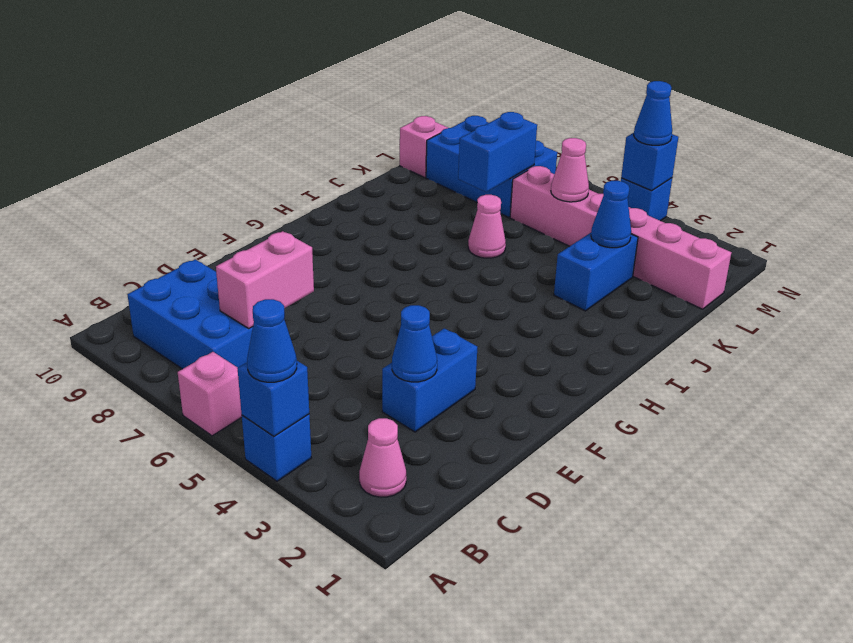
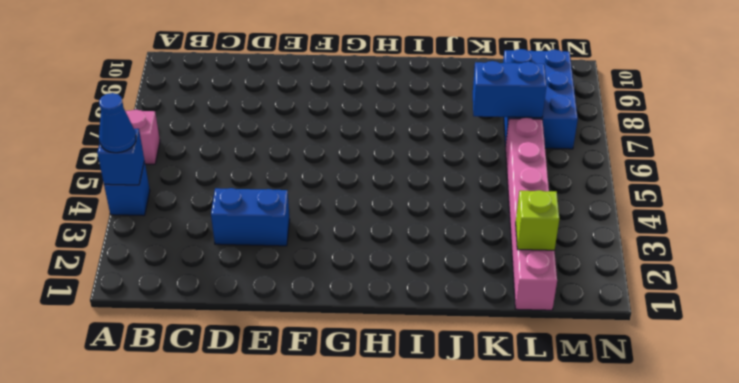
lime 1x1 brick [516,190,559,250] -> none
none -> pink 1x1 cone [359,418,406,497]
none -> blue 2x3 brick [127,259,253,369]
none -> blue 1x2 brick [554,233,638,311]

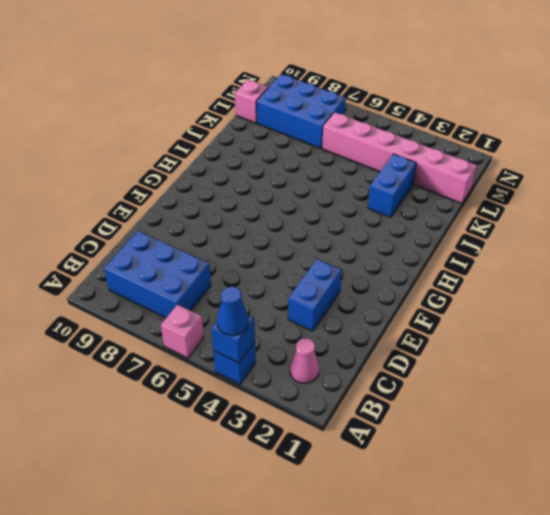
none -> pink 1x1 cone [468,195,506,258]
none -> blue 1x1 brick [621,178,672,221]
none -> pink 1x2 brick [216,231,314,328]

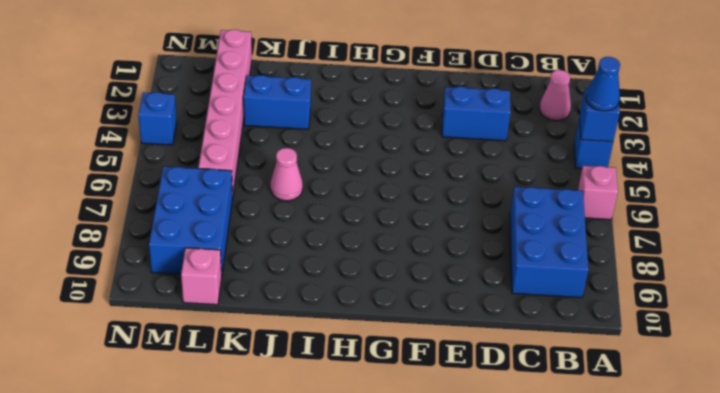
none -> pink 1x2 brick [216,231,314,328]
none -> blue 1x1 cone [392,305,437,382]
none -> blue 1x1 cone [591,181,631,248]

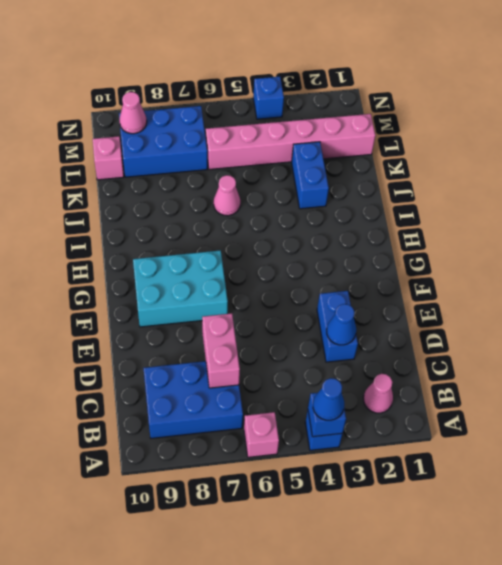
cyan 2x3 brick [133,250,228,327] -> none
pink 1x1 cone [119,92,147,134] -> pink 1x1 cone moved to [551,138,589,202]
none -> blue 1x1 cone [591,181,631,248]
none -> blue 1x2 brick [458,112,537,192]
none -> blue 1x1 brick [621,133,678,191]

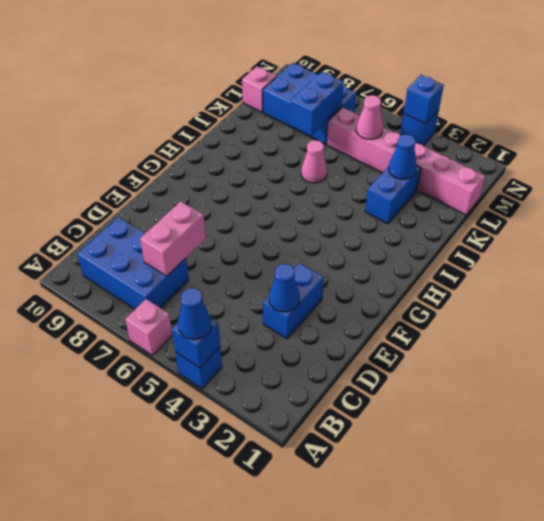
none -> pink 1x1 cone [359,418,406,497]
none -> blue 1x1 cone [634,81,672,145]

